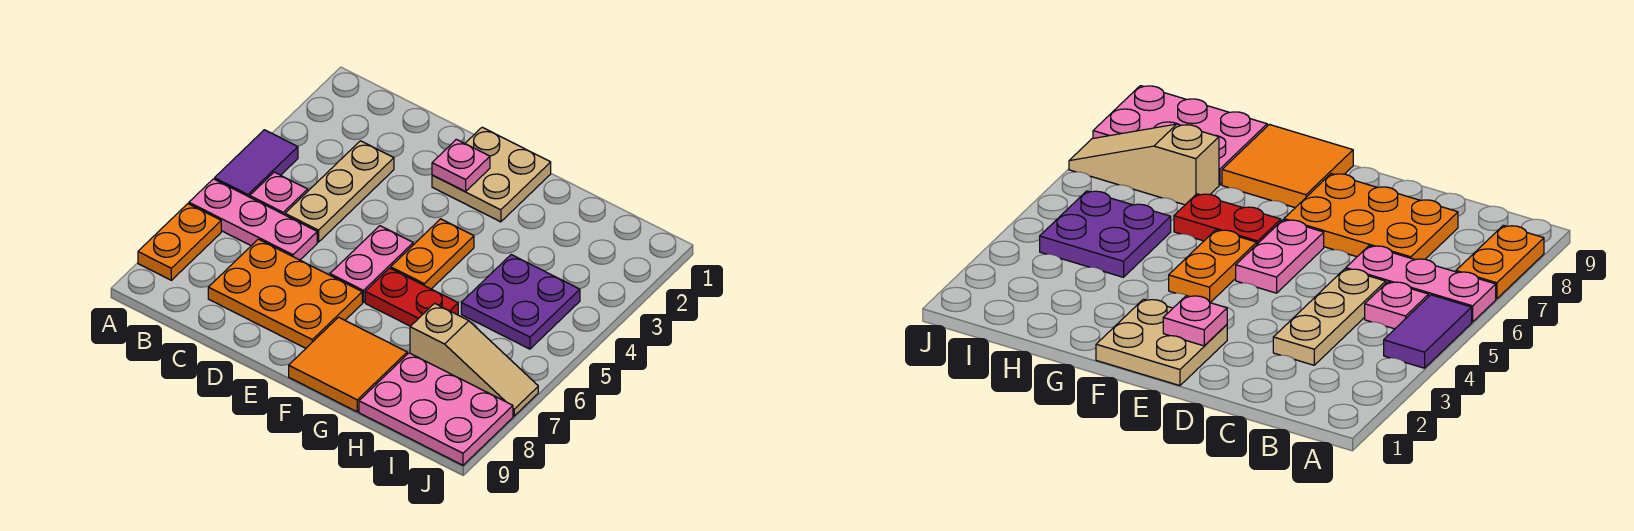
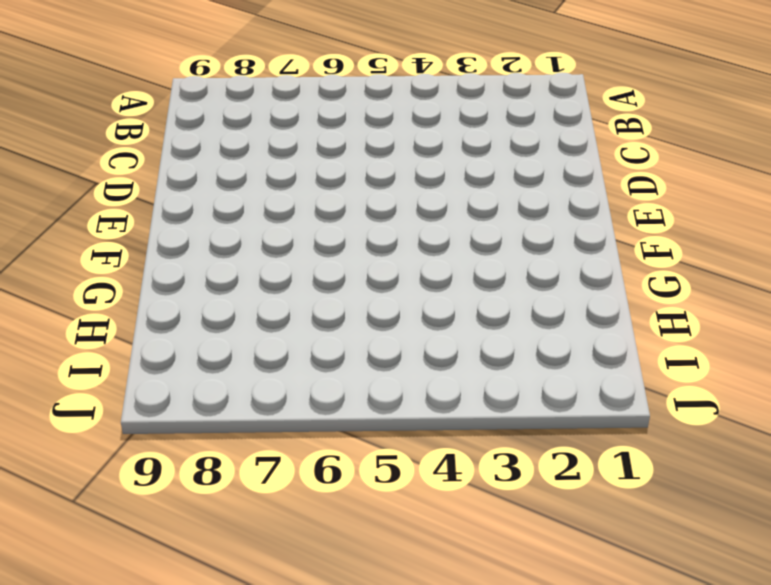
none -> purple 1x2 tile [215,130,298,197]
none -> pink 1x3 plate [189,179,317,260]
none -> orange 1x2 plate [138,204,221,280]

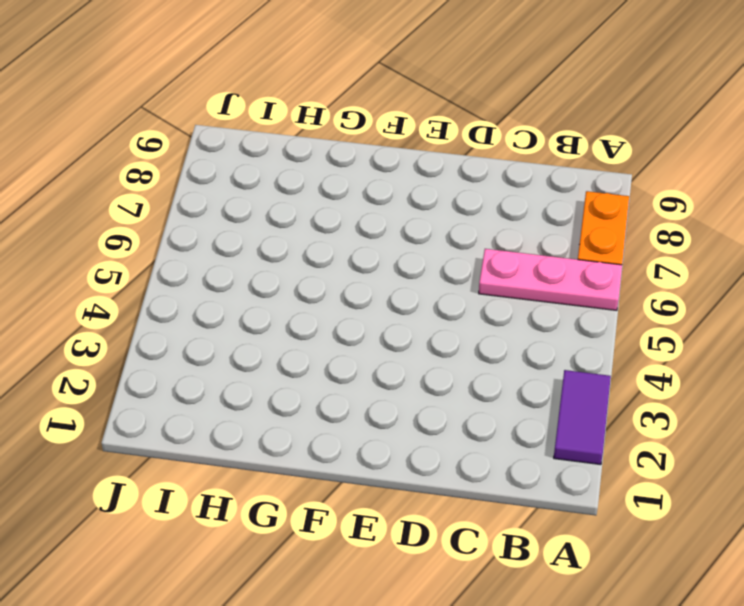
purple 1x2 tile [554,370,611,465] -> purple 1x2 tile moved to [215,130,298,197]
none -> pink 1x1 plate [250,172,308,215]
none -> tan 1x3 plate [285,141,394,242]
none -> orange 2x3 plate [208,239,362,348]

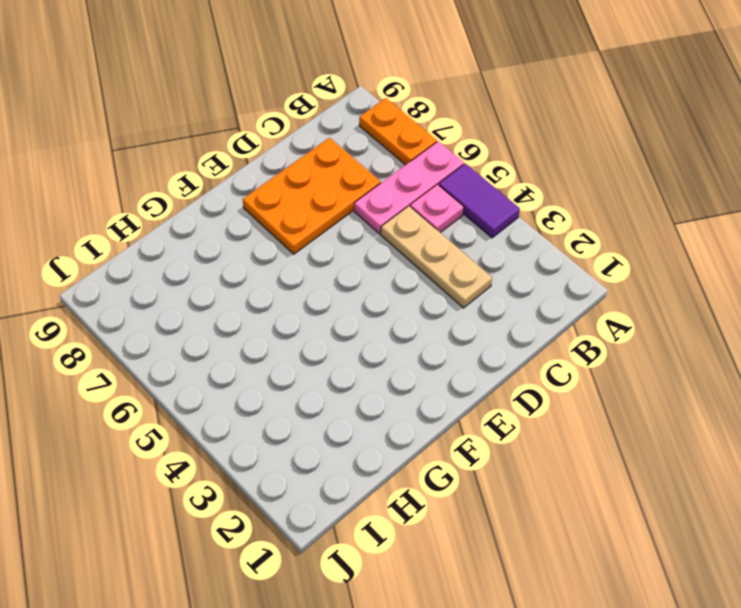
none -> tan 2x2 plate [432,127,551,222]
none -> pink 1x2 plate [330,226,413,302]
none -> orange 1x2 plate [391,219,474,289]

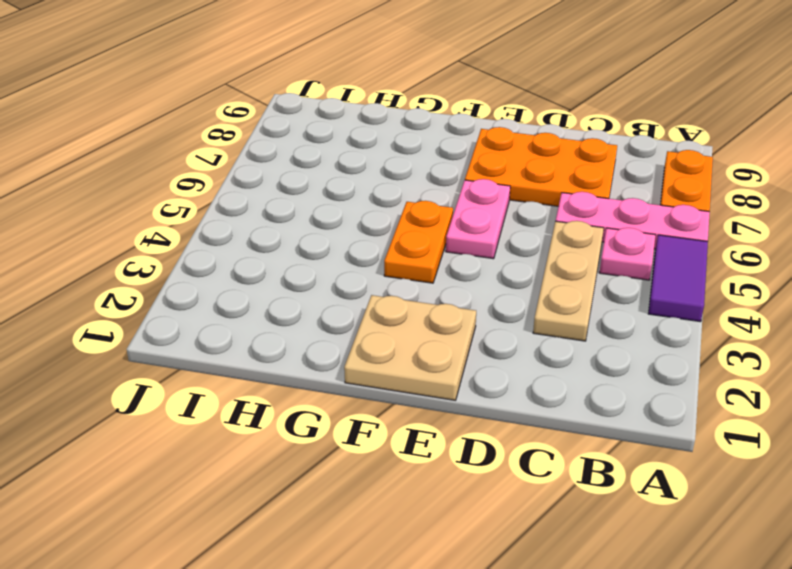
none -> red 1x2 plate [365,268,458,326]
none -> orange 2x2 tile [289,317,407,412]
none -> purple 2x2 plate [461,255,580,349]

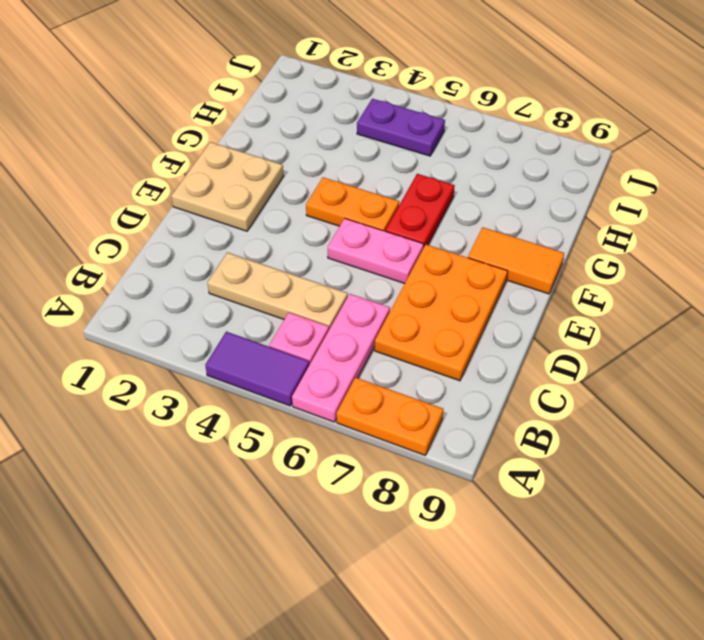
orange 1x2 tile [468,227,564,294] -> orange 2x2 tile [289,317,407,412]
purple 1x2 plate [357,99,445,156] -> purple 2x2 plate [461,255,580,349]
none -> tan 1x3 slope [410,303,538,416]
none -> pink 2x3 plate [359,353,513,465]
none -> pink 1x1 plate [432,139,490,192]

